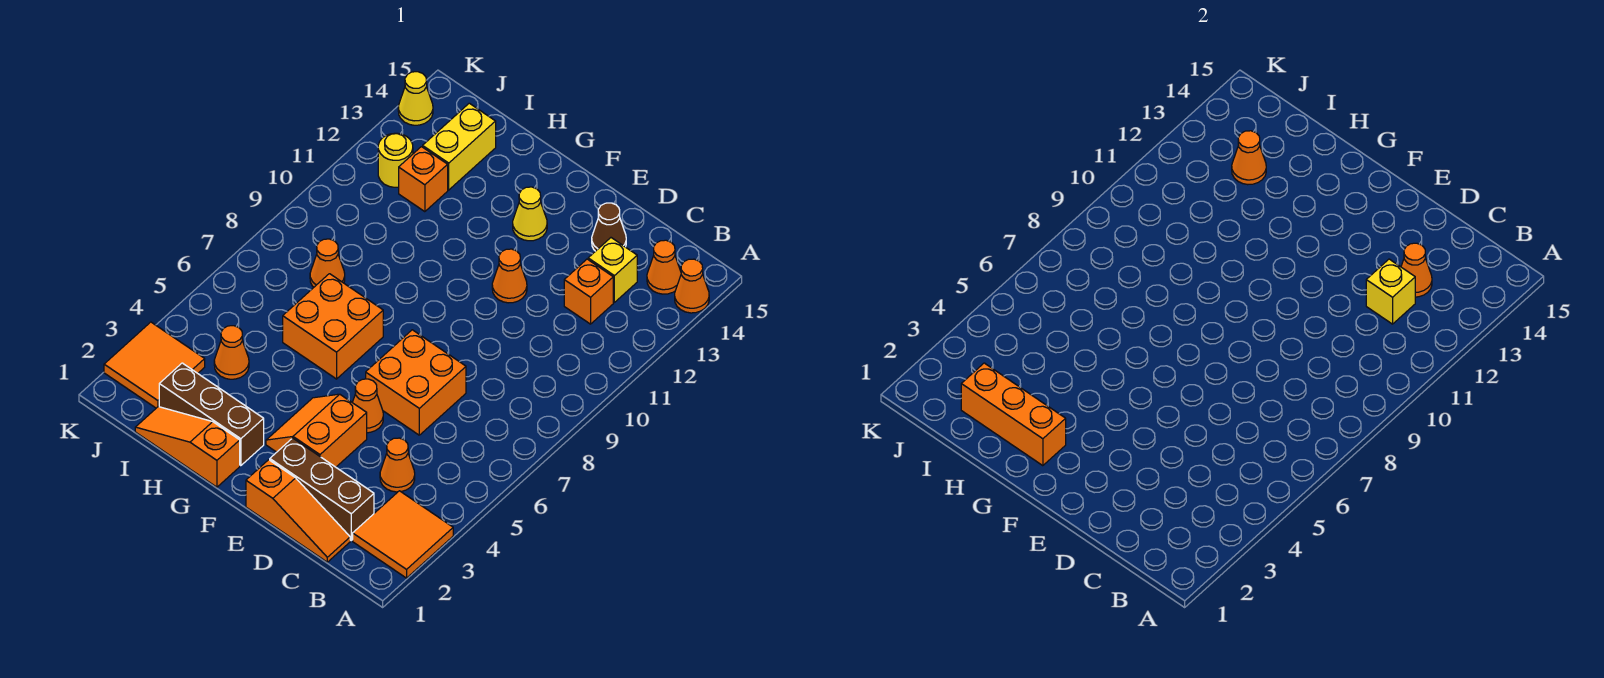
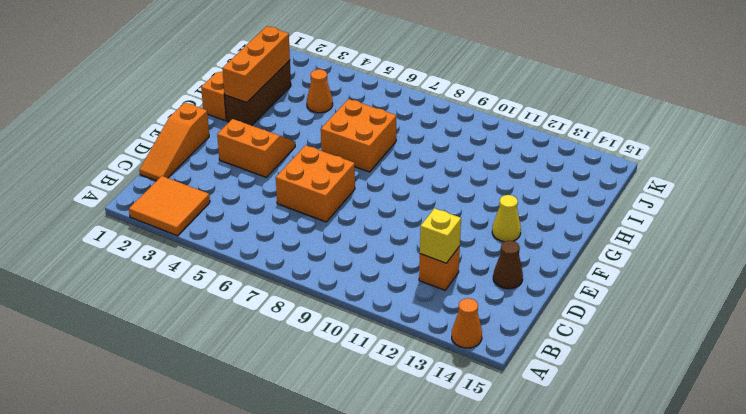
none -> orange 1x1 cone [647,240,681,294]
none -> brown 1x3 brick [270,438,374,540]
none -> orange 1x1 cone [380,438,415,492]

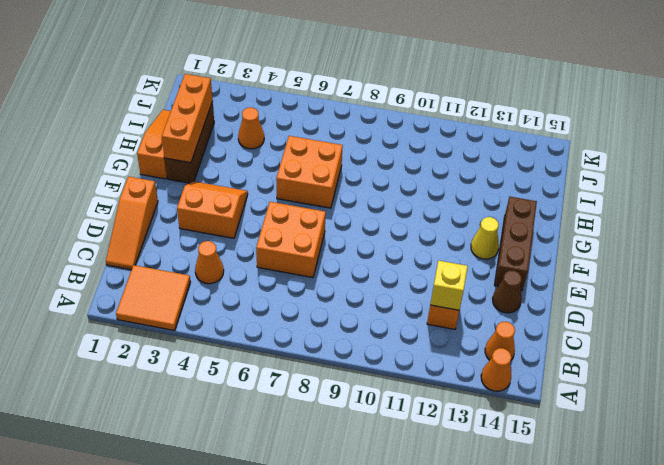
brown 1x3 brick [495,197,537,290] -> brown 1x3 brick moved to [270,438,374,540]
none -> yellow 1x1 brick [588,238,637,302]
none -> orange 1x1 cone [352,379,383,433]
none -> orange 1x1 cone [492,249,527,303]

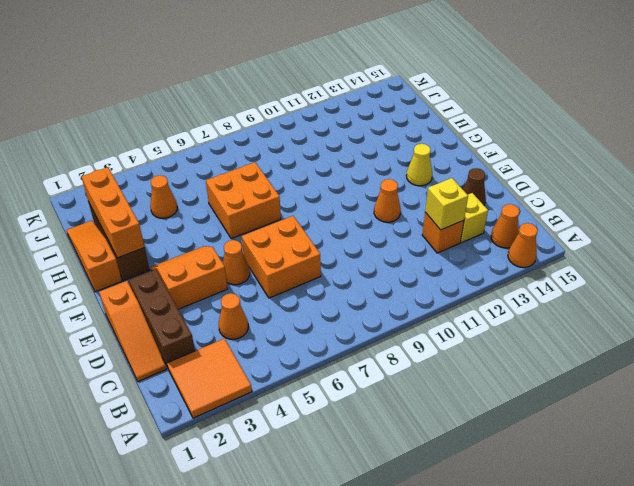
none -> orange 1x1 cone [310,239,345,287]
none -> orange 1x1 brick [399,147,448,212]
none -> yellow 1x2 brick [423,103,496,190]

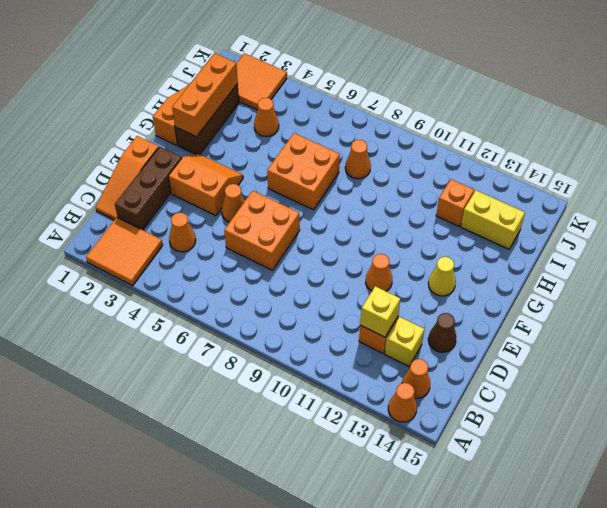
none -> yellow 1x1 round brick [378,133,413,187]
none -> yellow 1x1 cone [398,72,433,125]
none -> orange 1x1 cone [1401,243,1432,297]

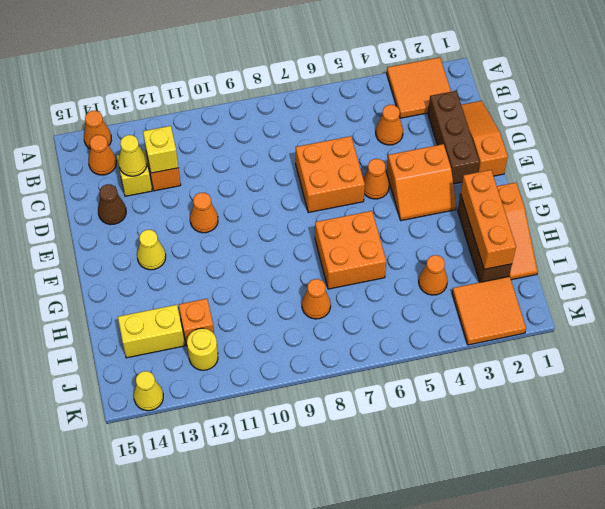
yellow 1x1 cone [118,135,147,176] -> orange 1x1 cone [1401,243,1432,297]
none -> orange 1x1 cone [1232,131,1266,185]

